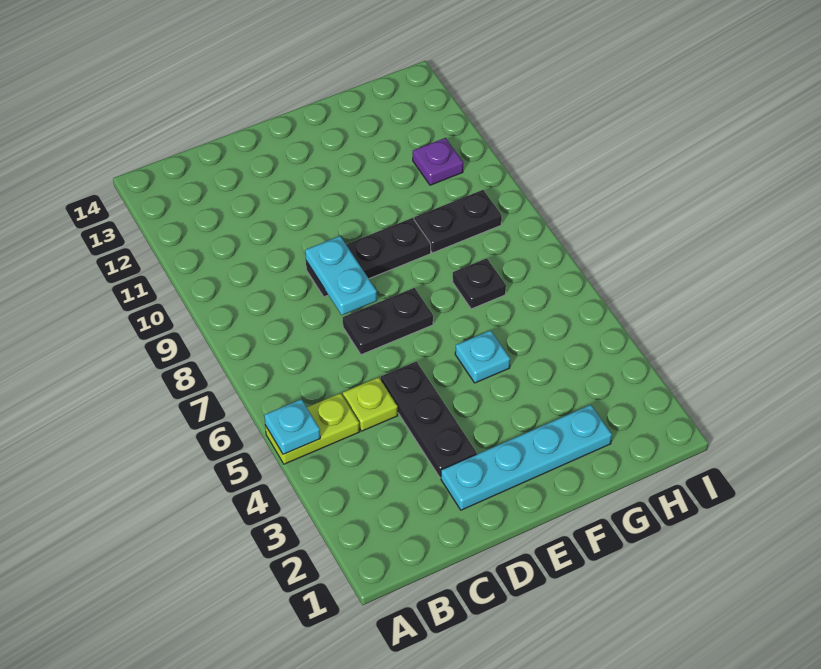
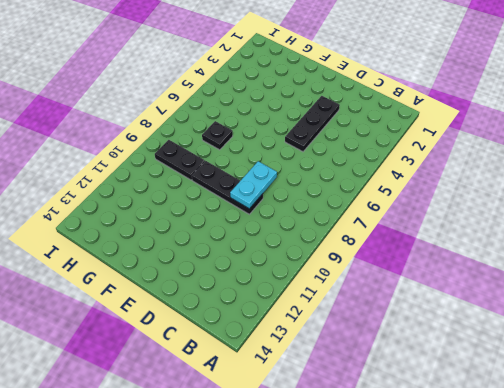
none -> lime 1x2 plate [265,393,360,464]
none -> lime 1x1 plate [343,377,398,431]
none -> cyan 1x4 plate [441,405,612,510]

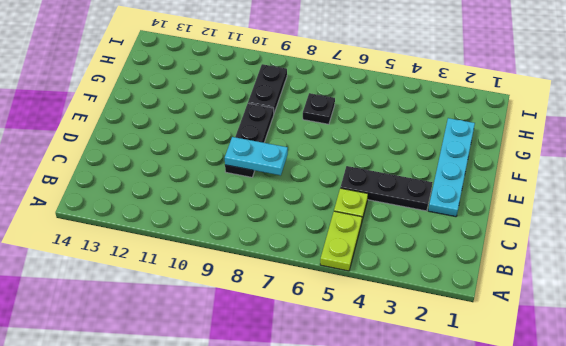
none -> black 1x2 plate [343,288,433,355]
none -> cyan 1x1 plate [455,330,510,383]
none -> purple 1x1 plate [413,138,463,185]

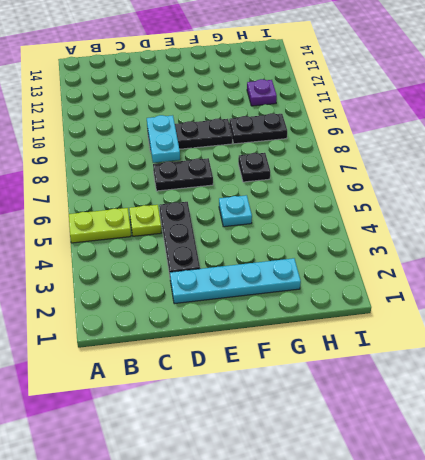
none -> cyan 1x1 plate [264,399,320,454]

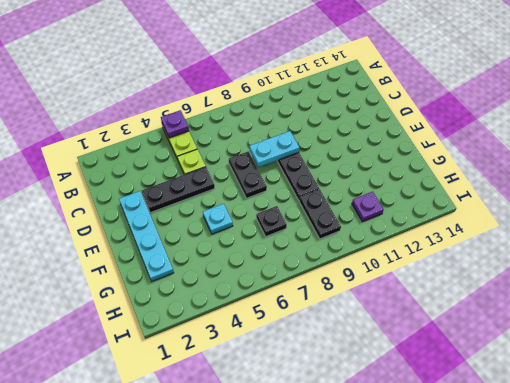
purple 1x1 plate [161,110,189,138] -> cyan 1x1 plate [264,399,320,454]

